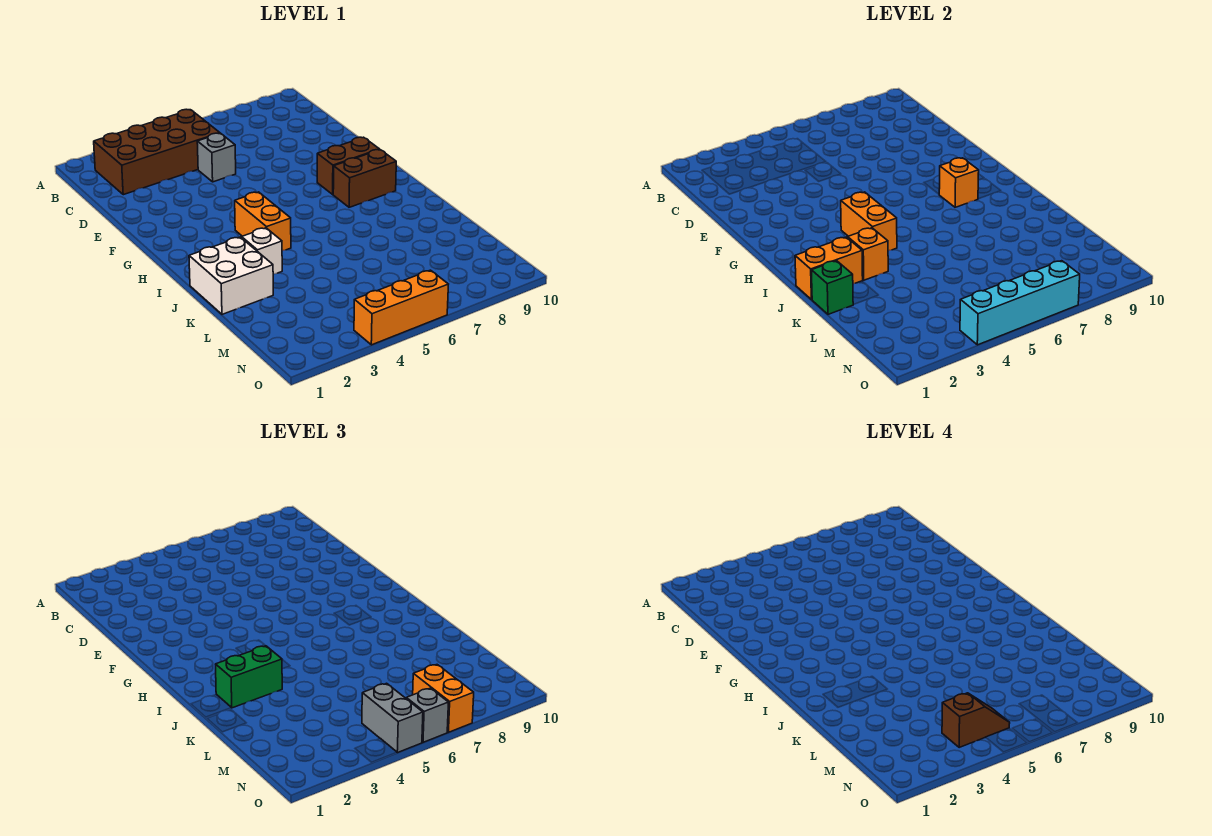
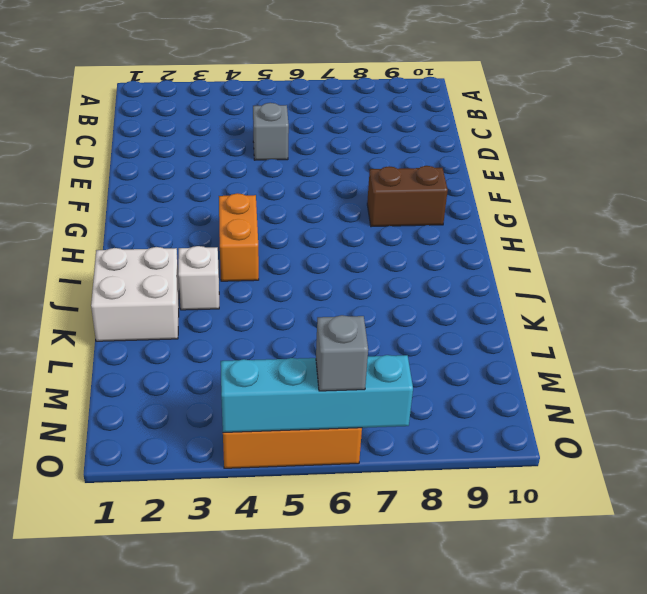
none -> brown 2x4 brick [94,109,220,195]
none -> brown 1x2 brick [333,150,396,207]
none -> orange 1x2 brick [841,192,897,251]

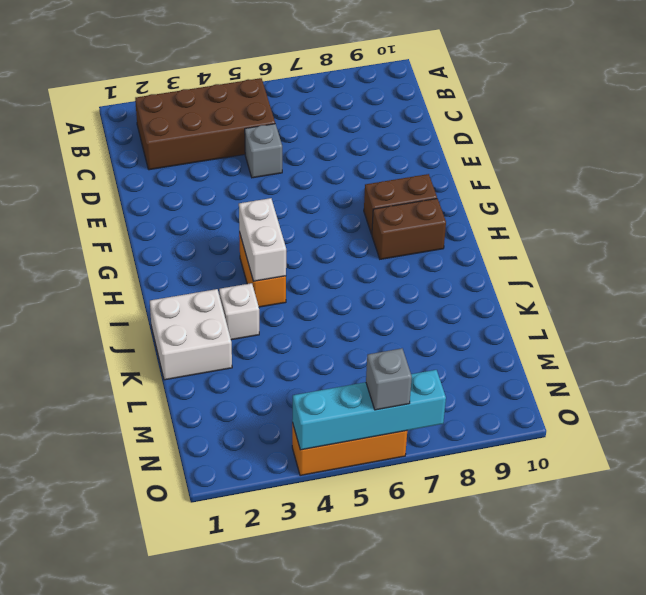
white 1x2 brick [239,198,286,281] -> orange 1x2 brick [841,192,897,251]
none -> orange 1x1 brick [939,158,979,207]
none -> orange 1x2 brick [795,237,863,300]
none -> orange 1x1 brick [848,228,888,280]

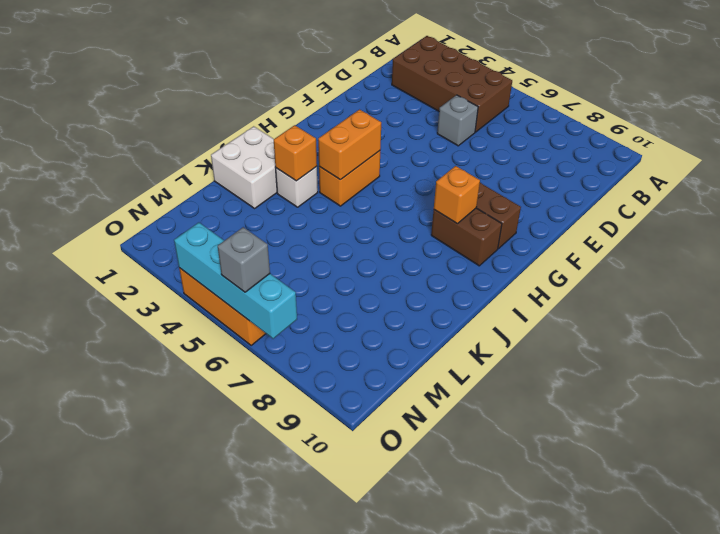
none -> orange 1x2 brick [795,237,863,300]
none -> green 1x1 brick [811,261,854,314]
none -> green 1x2 brick [216,646,282,708]

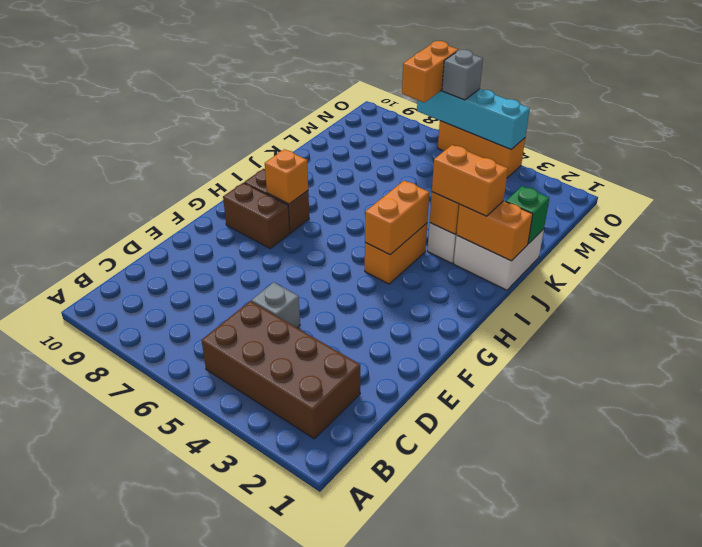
orange 1x2 brick [432,145,508,216] -> green 1x2 brick [216,646,282,708]
none -> grey 1x2 brick [362,683,423,753]
none -> brown 1x2 slope [942,693,1010,748]

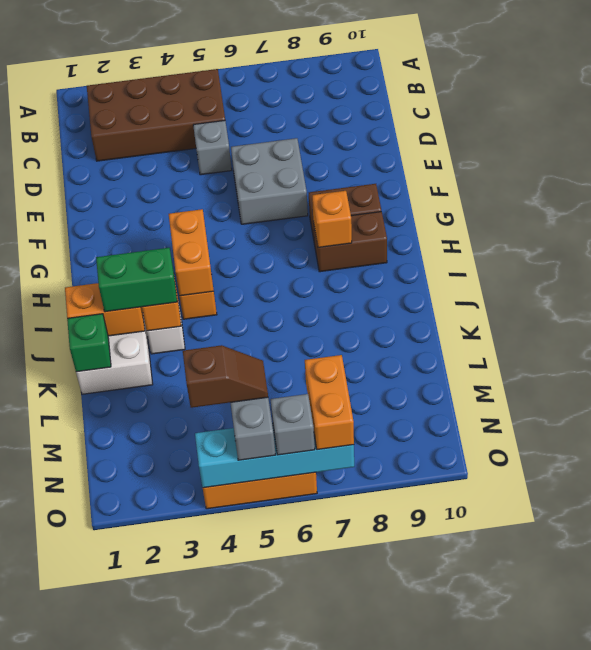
grey 2x2 brick [231,138,308,224] -> none

